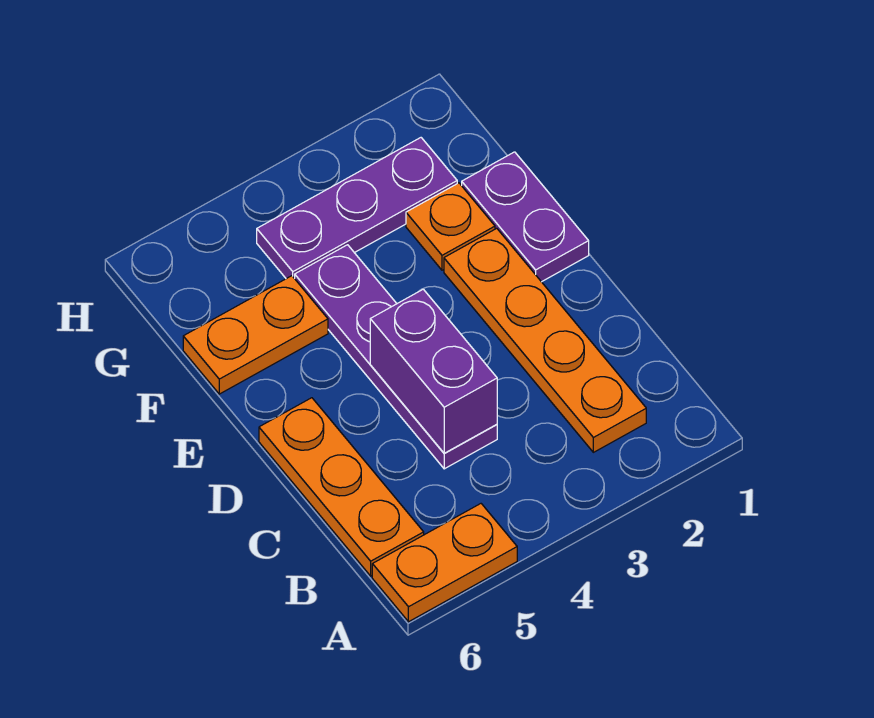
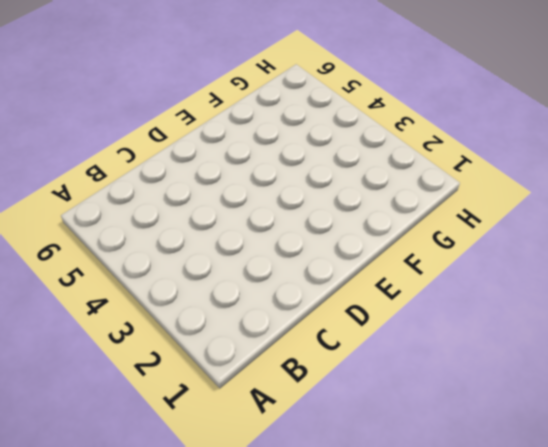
none -> orange 1x2 plate [372,504,517,622]
none -> orange 1x4 plate [444,228,646,452]

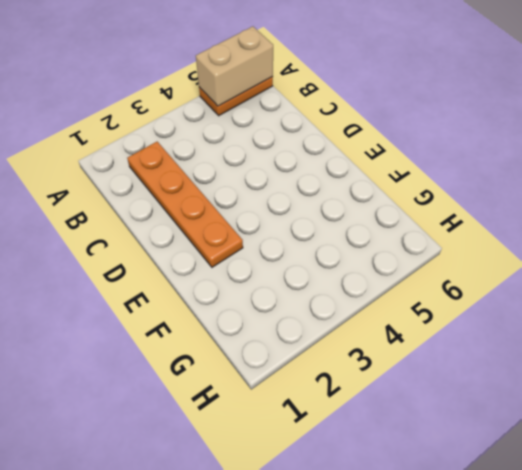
tan 1x2 brick [196,26,273,106] -> none
none -> orange 1x3 plate [259,398,424,576]
none -> purple 1x4 plate [295,245,497,469]

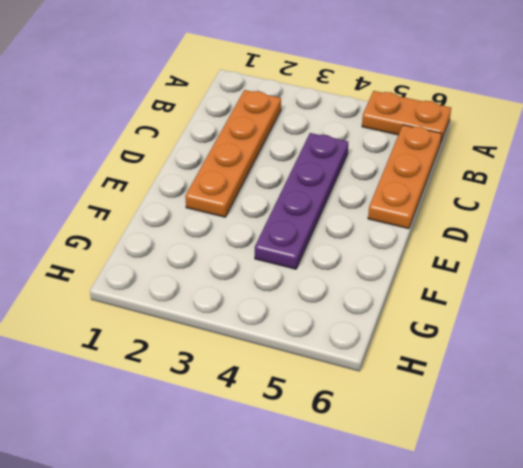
none -> purple 1x2 plate [462,152,589,282]
none -> orange 1x1 plate [406,183,495,270]

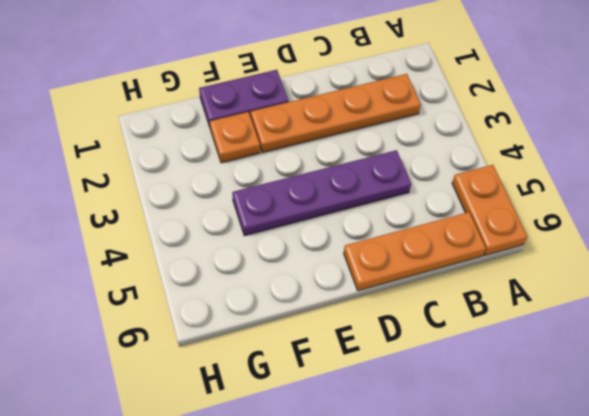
none -> orange 1x2 plate [183,276,328,394]
none -> purple 1x3 plate [257,138,457,279]

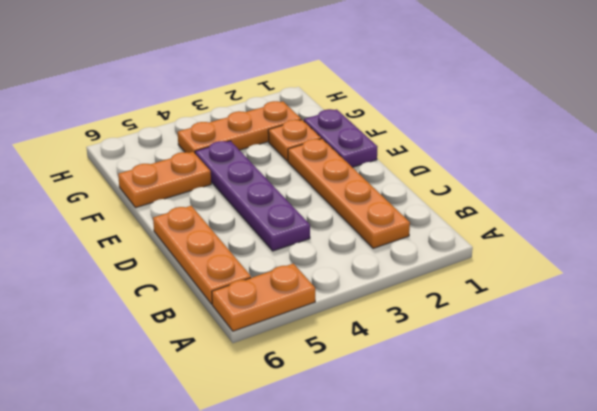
orange 1x3 plate [178,101,301,153] -> purple 1x3 plate [257,138,457,279]
none -> purple 1x2 brick [370,289,497,453]

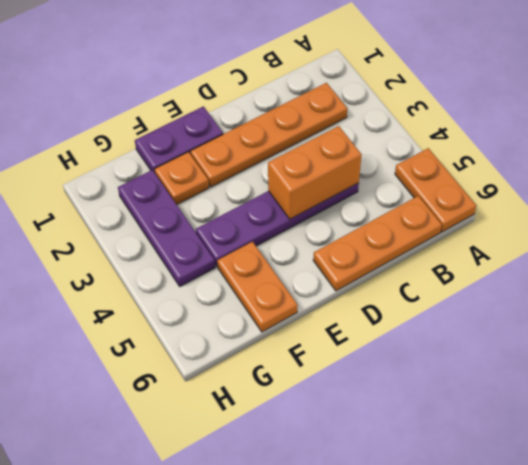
orange 1x2 brick [268,126,362,219] -> purple 1x2 brick [370,289,497,453]

